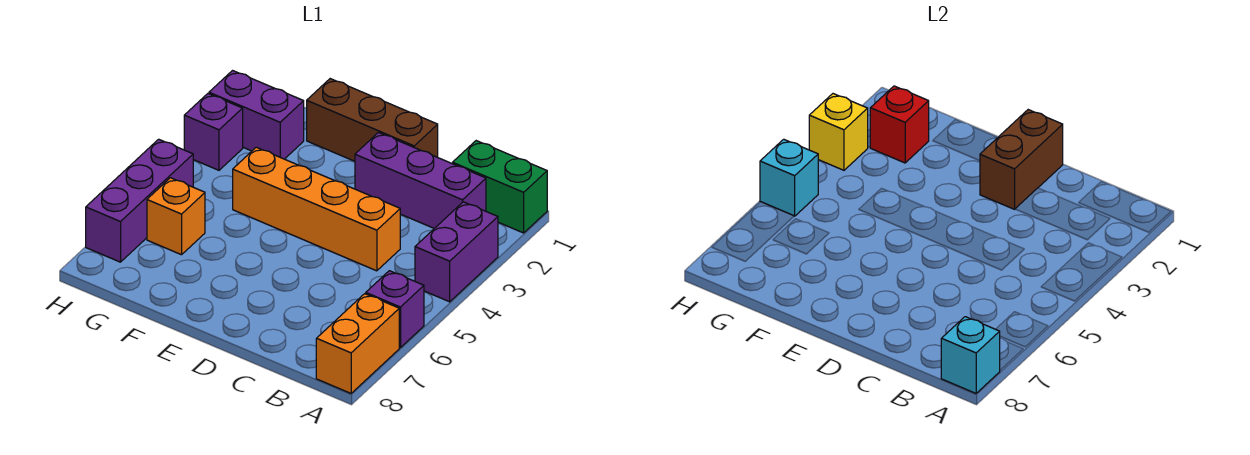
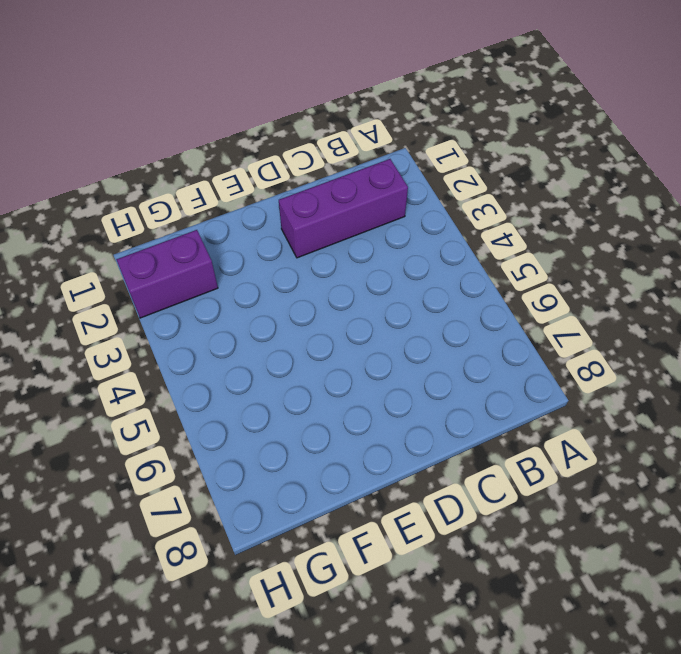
none -> green 1x2 brick [453,141,547,233]
none -> purple 1x2 brick [415,202,498,302]
none -> purple 1x1 brick [366,271,424,348]

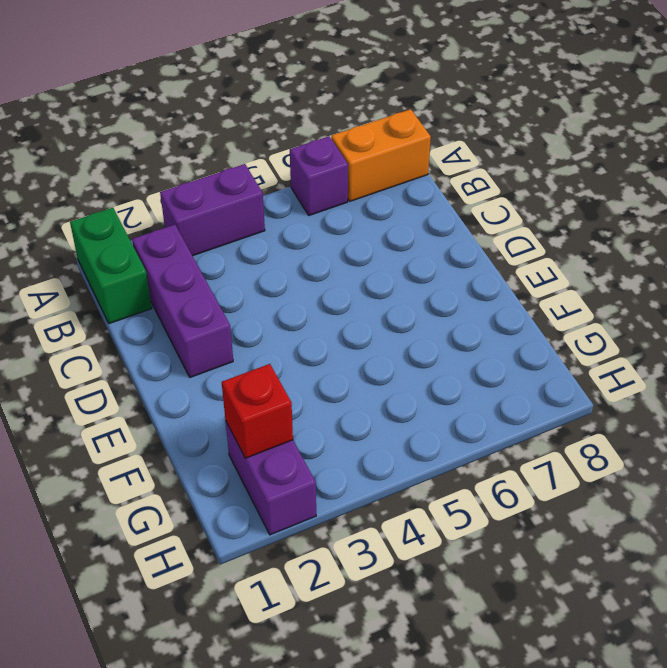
none -> orange 1x4 brick [233,147,400,271]
none -> brown 1x3 brick [307,79,438,161]
none -> orange 1x1 brick [147,178,205,255]

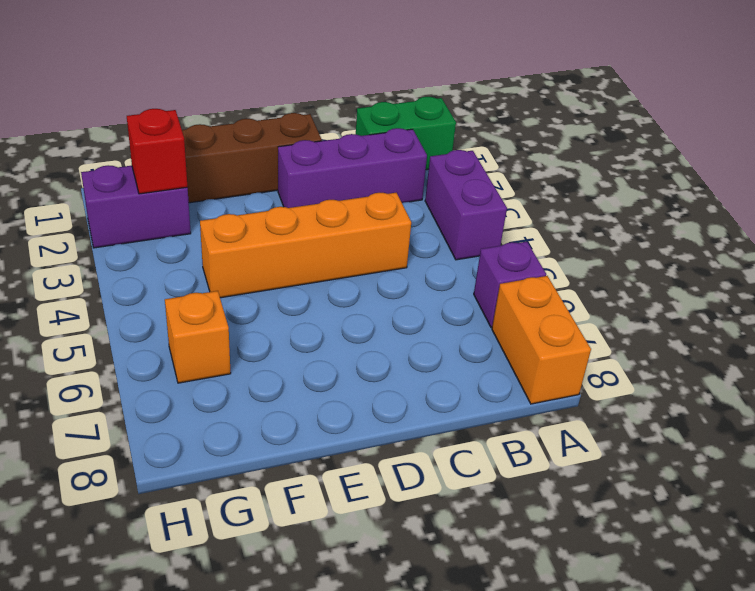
none -> purple 1x1 brick [184,94,243,170]
none -> purple 1x3 brick [86,139,193,262]
none -> cyan 1x1 brick [941,317,1000,393]

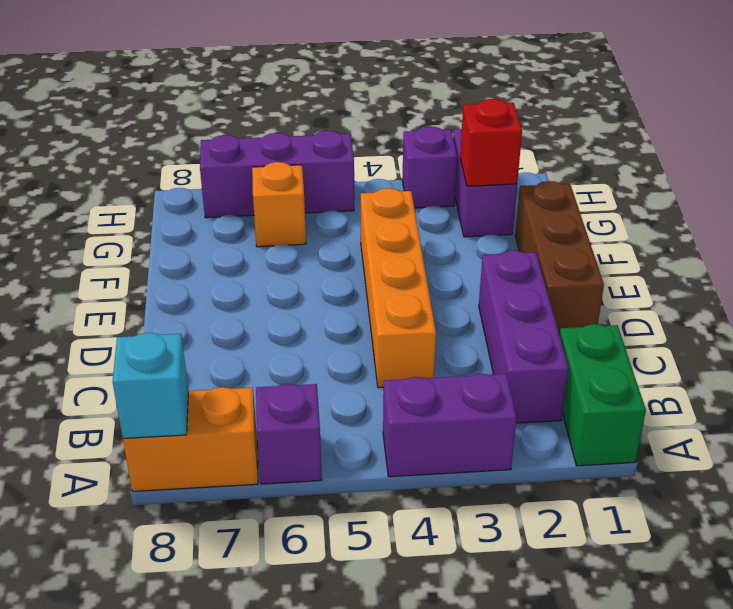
none -> brown 1x2 brick [980,110,1063,209]
none -> yellow 1x1 brick [809,94,868,170]
none -> cyan 1x1 brick [760,139,818,216]

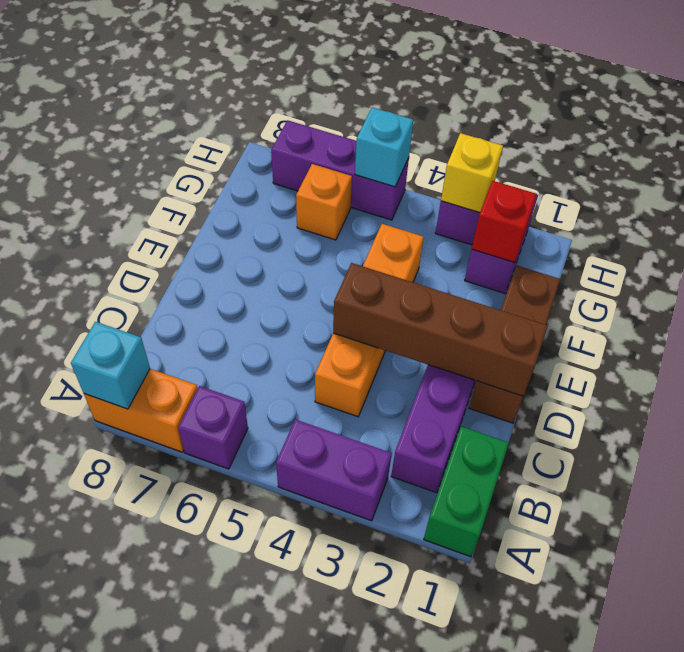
brown 1x4 brick [333,263,547,396] -> brown 1x2 brick [980,110,1063,209]

